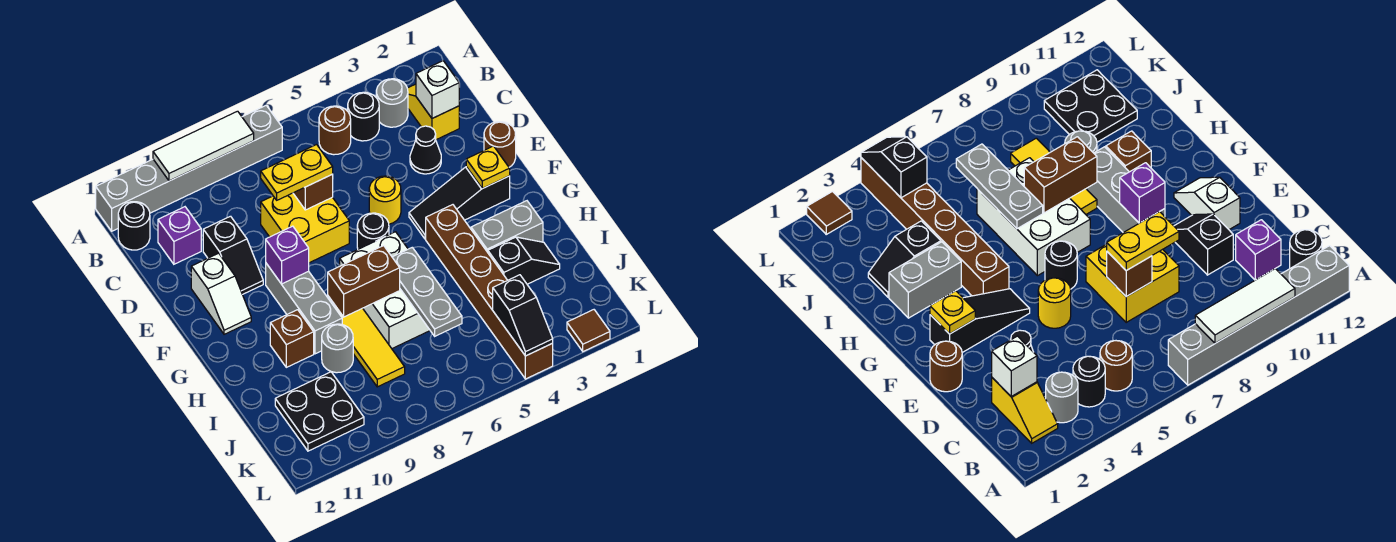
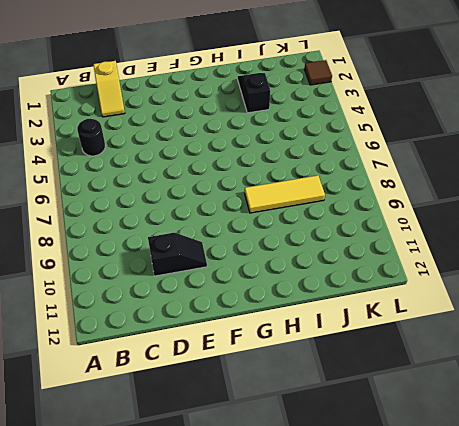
yellow 1x2 slope [93,61,125,117] -> yellow 1x2 slope turned to [407,84,459,140]
none -> grey 1x6 brick [96,105,282,231]
none -> grey 1x1 round brick [376,79,408,127]
none -> brown 1x1 round brick [319,106,351,155]
none -> black 1x1 round brick [118,202,150,250]

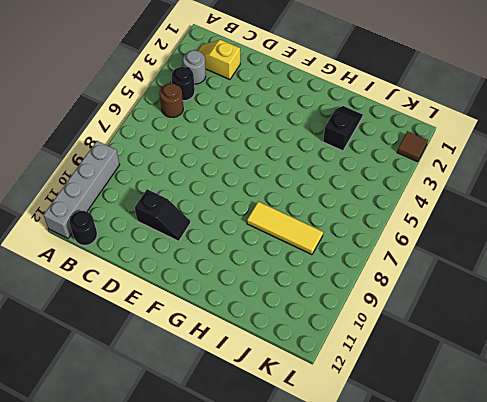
grey 1x4 brick [44,141,120,238] -> grey 1x6 brick [96,105,282,231]
none -> purple 1x1 brick [158,207,201,264]
none -> black 1x1 cone [410,126,441,174]
none -> yellow 2x2 brick [261,193,349,263]
none -> brown 1x1 round brick [484,122,516,167]

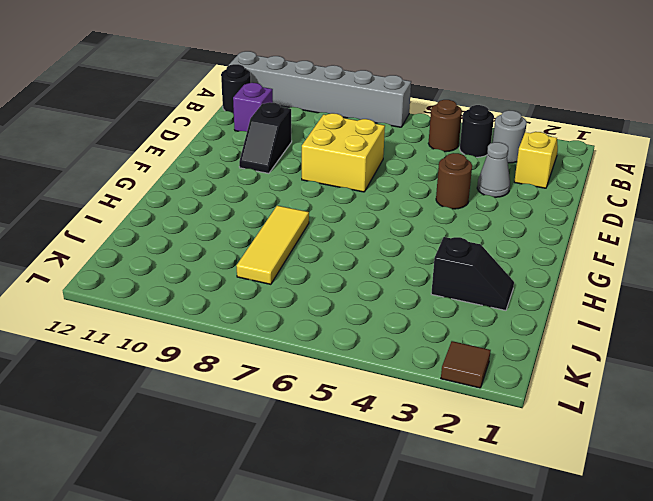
grey 1x1 cone [477,142,510,197] -> black 1x1 cone [410,126,441,174]
brown 1x1 round brick [436,153,472,209] -> brown 1x1 round brick moved to [484,122,516,167]
none -> yellow 1x1 round brick [369,176,401,224]
none -> white 1x2 slope [191,253,251,334]
none -> black 1x3 slope [409,167,510,239]
none -> black 1x1 round brick [357,213,389,249]

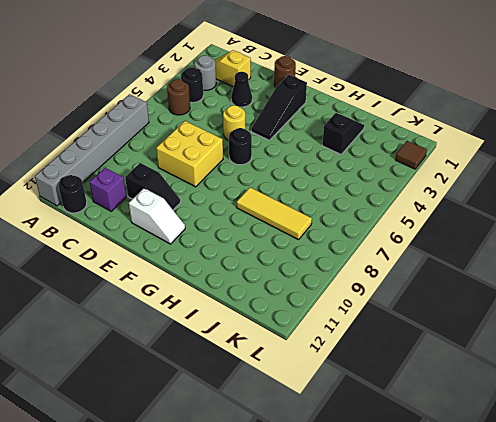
none -> grey 1x3 brick [266,263,342,354]
none -> brown 1x6 brick [426,205,553,379]
none -> white 2x3 brick [340,232,430,348]
none -> grey 1x2 brick [471,201,543,252]

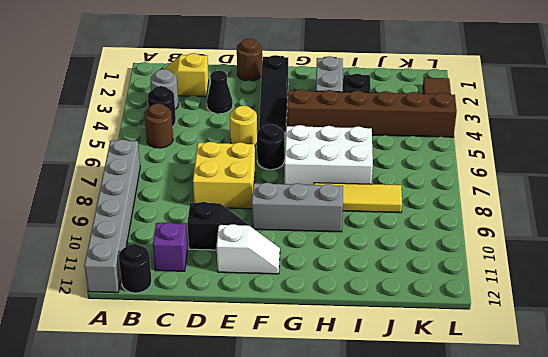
none -> brown 1x1 brick [270,310,314,367]
none -> grey 1x1 round brick [322,324,353,373]
none -> black 2x2 plate [275,372,364,451]
none -> white 1x3 tile [153,111,254,181]

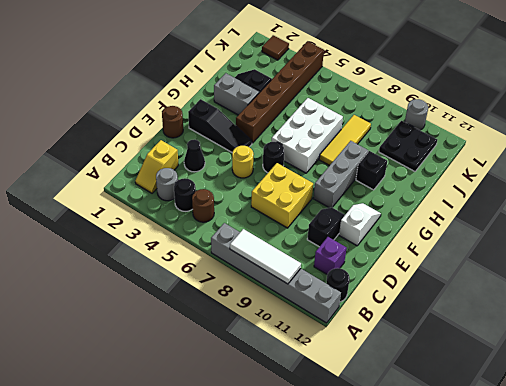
black 1x1 brick [356,151,387,190] -> brown 1x1 brick [270,310,314,367]
grey 1x1 round brick [405,99,428,130] -> grey 1x1 round brick moved to [322,324,353,373]
none -> white 1x1 brick [416,61,459,118]
none -> brown 1x1 brick [293,174,333,210]
none -> yellow 1x1 plate [466,146,510,189]
none -> purple 1x1 brick [266,226,309,284]

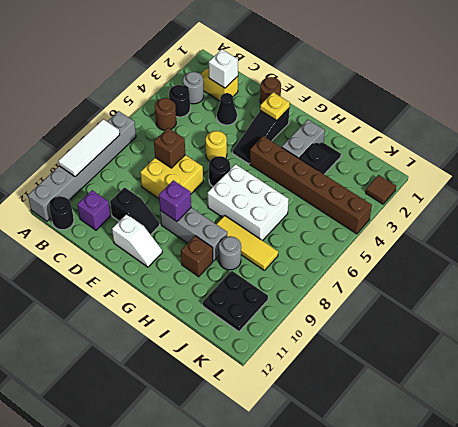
none -> grey 1x3 plate [392,248,462,336]
none -> brown 1x2 brick [328,246,400,317]
none -> black 1x2 slope [493,275,553,356]
none -> yellow 1x2 plate [261,145,333,200]

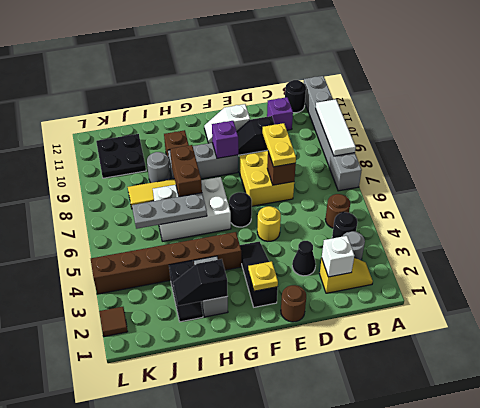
black 1x2 slope [173,259,228,306] -> black 1x2 slope moved to [493,275,553,356]

